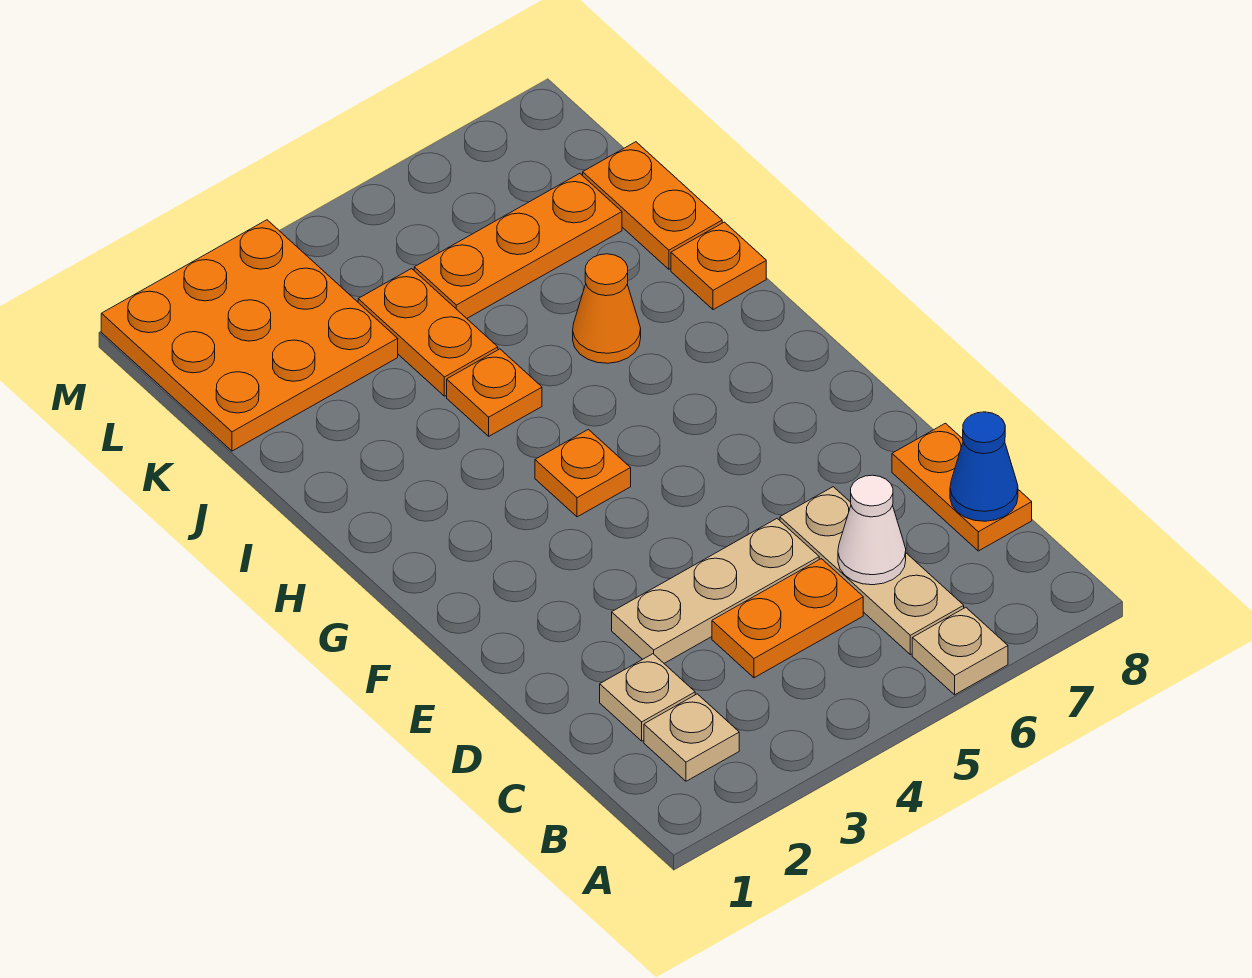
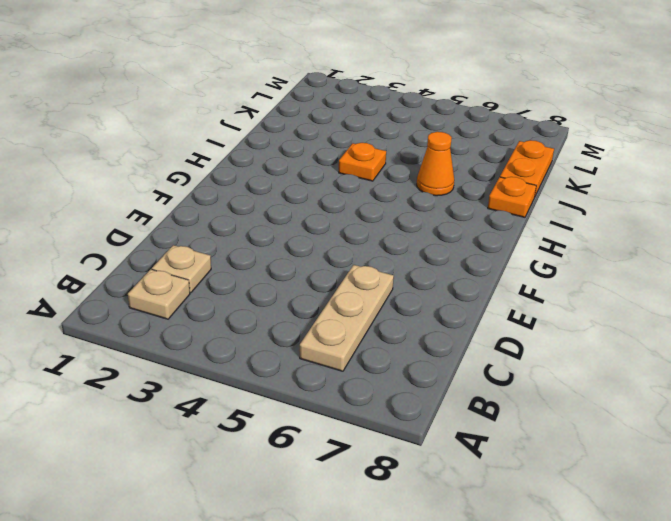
none -> tan 1x1 plate [912,607,1008,695]
none -> orange 1x2 plate [712,559,863,678]
none -> orange 1x2 plate [892,423,1032,551]

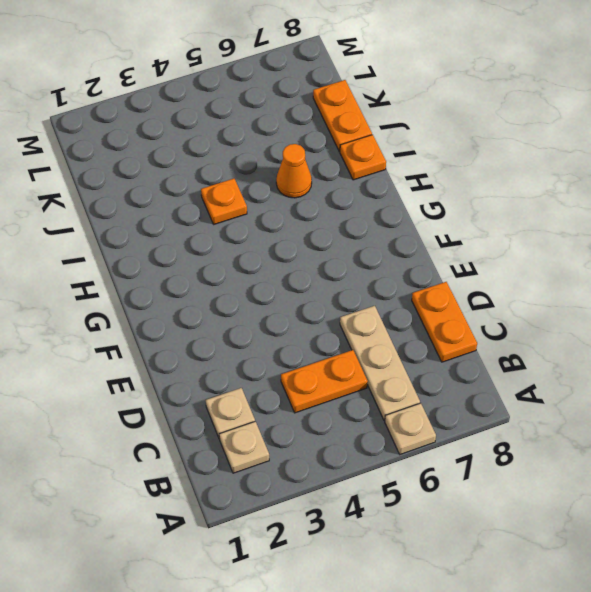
none -> tan 1x3 plate [612,519,819,663]
none -> orange 1x1 plate [535,429,631,517]
none -> orange 1x2 plate [358,269,498,396]

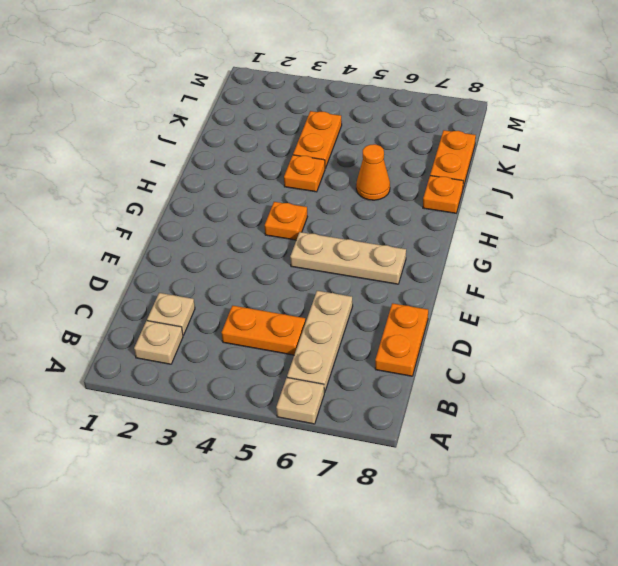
tan 1x3 plate [290,232,406,284] -> tan 1x3 plate moved to [612,519,819,663]
none -> orange 3x3 plate [101,220,398,451]
none -> orange 1x3 plate [414,174,622,318]
none -> white 1x1 cone [838,475,906,585]

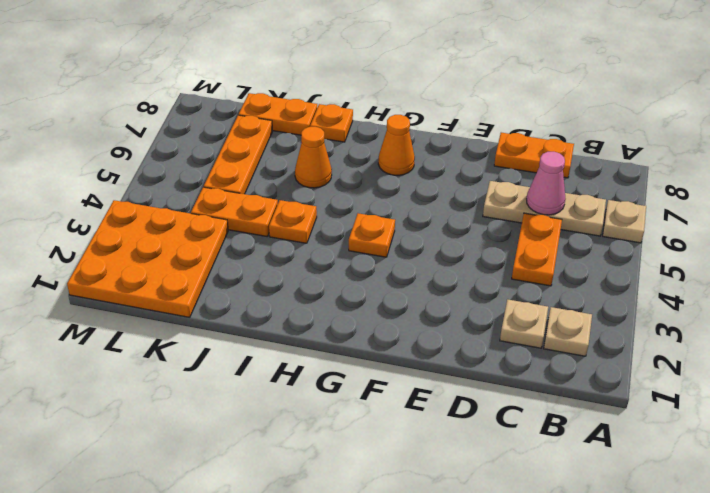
pink 1x1 cone [527,152,565,215] -> white 1x1 cone [838,475,906,585]
orange 1x1 cone [378,115,415,175] -> none
none -> tan 1x3 plate [612,519,819,663]
none -> blue 1x1 cone [950,412,1018,521]

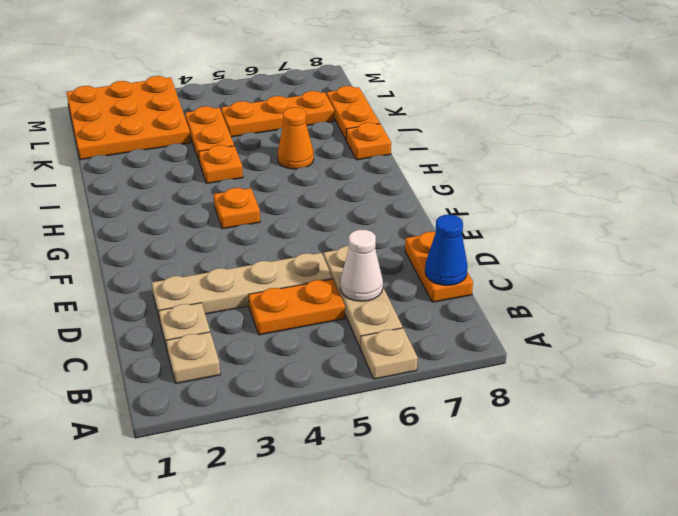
tan 1x4 plate [152,253,333,320] -> tan 1x3 plate [612,519,819,663]

